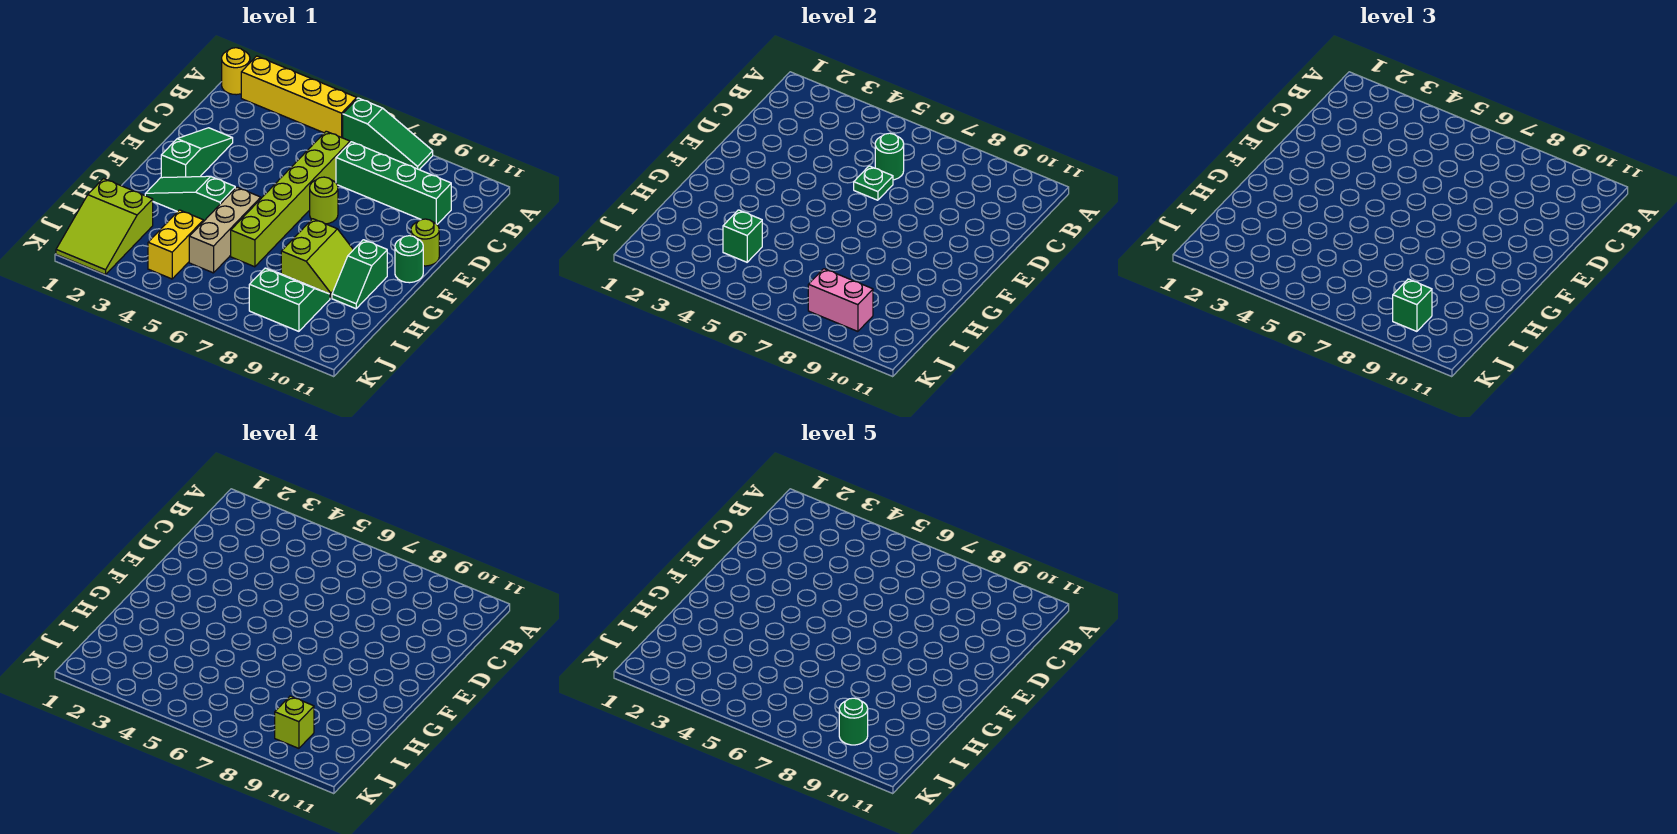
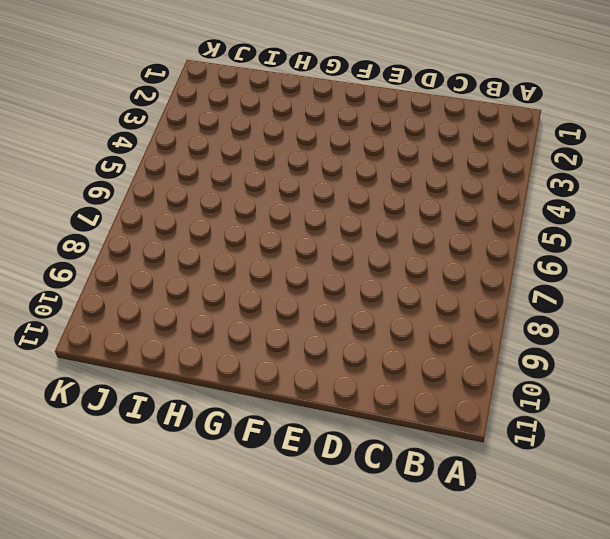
none -> yellow 1x1 round brick [222,48,250,95]
none -> yellow 1x4 brick [241,56,357,138]
none -> green 1x3 slope [343,98,433,170]

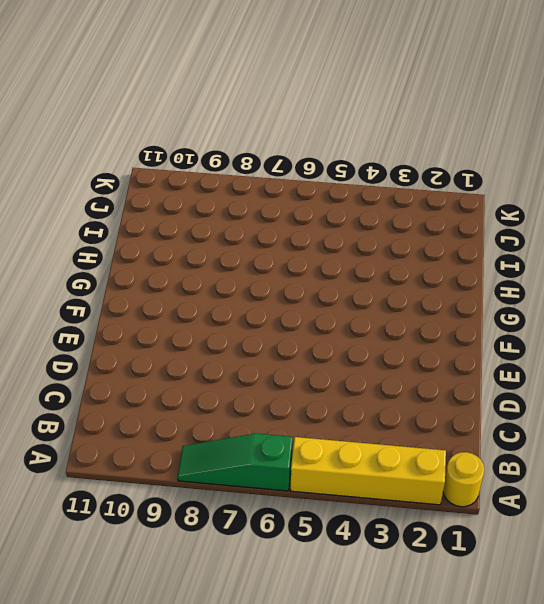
none -> lime 1x6 brick [231,131,350,267]
none -> green 1x4 brick [336,142,451,224]
none -> green 1x3 slope [161,128,233,178]

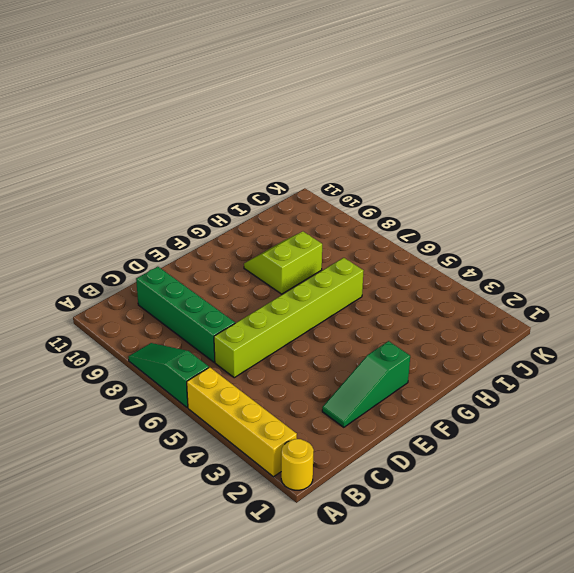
none -> lime 1x1 round brick [310,177,338,224]
none -> lime 1x1 round brick [411,219,439,266]
none -> green 1x1 round brick [395,236,423,283]

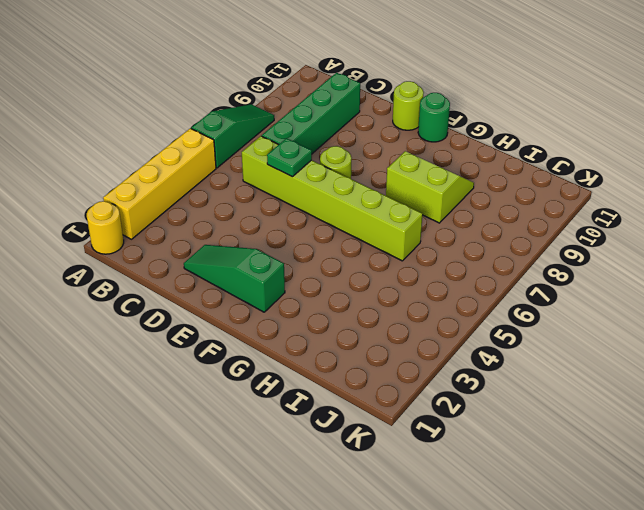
none -> green 1x3 slope [145,176,235,222]
none -> tan 1x3 brick [189,187,261,273]
none -> green 1x2 slope [332,240,387,309]

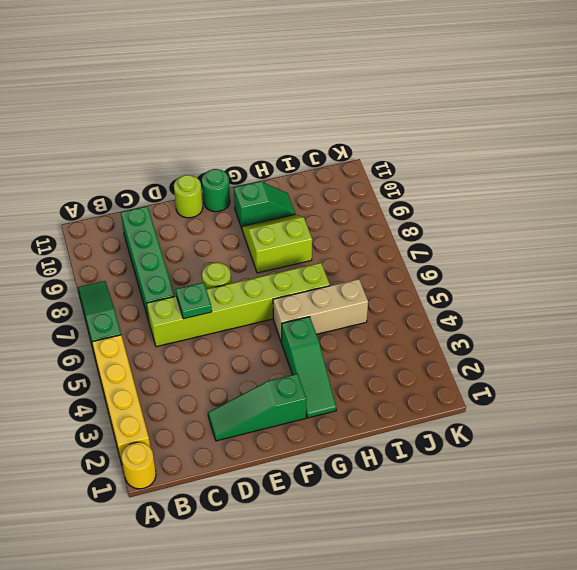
none -> lime 2x3 slope [56,179,153,275]
none -> yellow 1x2 brick [148,210,203,279]
none -> green 2x2 slope [249,268,330,331]

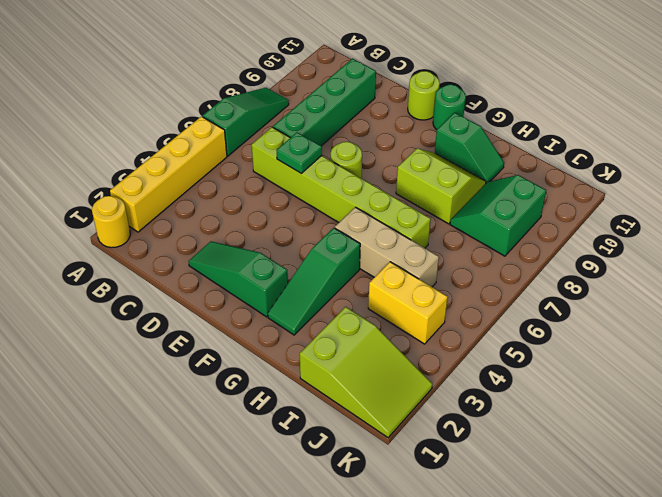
none -> green 1x1 round brick [875,133,904,180]
none -> green 1x1 brick [723,210,762,262]
none -> pink 1x2 brick [808,269,873,331]

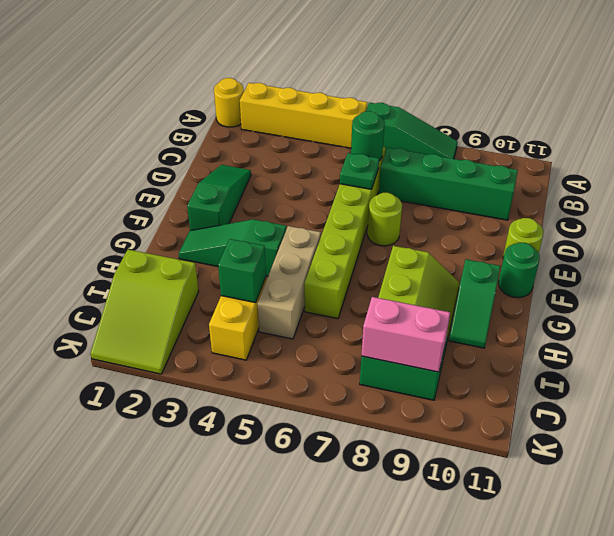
none -> green 1x1 brick [1393,279,1432,331]
none -> lime 1x1 brick [275,696,314,748]
none -> green 1x1 round brick [839,698,868,745]

